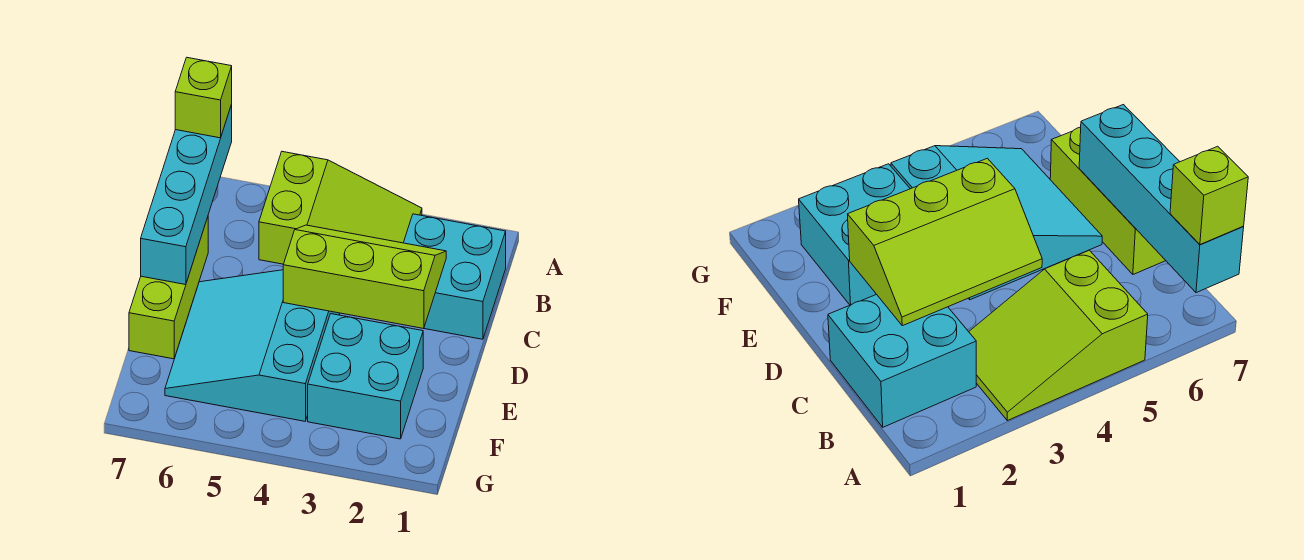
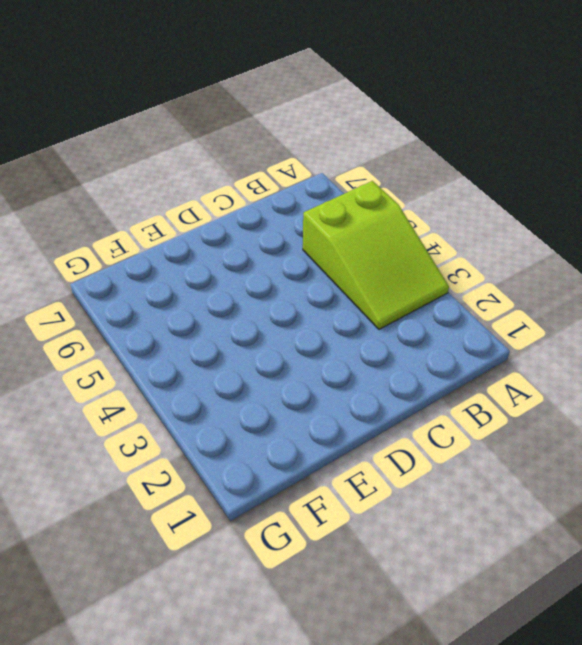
none -> cyan 2x2 brick [404,214,506,339]
none -> lime 1x3 brick [129,217,208,359]

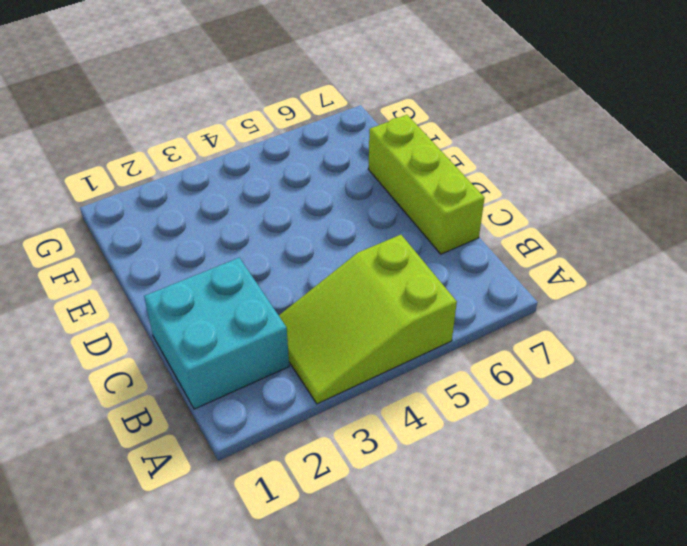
none -> cyan 3x3 slope [165,270,340,421]
none -> cyan 2x2 brick [308,314,423,439]

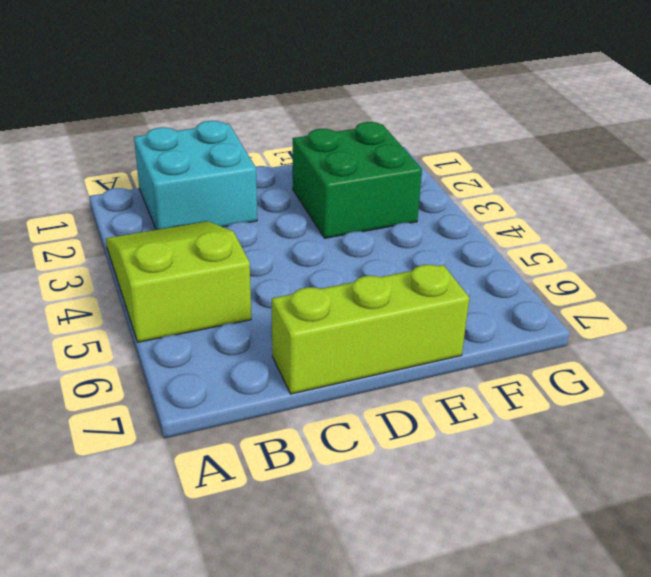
green 2x2 brick [293,122,422,238] -> cyan 2x2 brick [308,314,423,439]
none -> cyan 3x3 slope [165,270,340,421]
none -> cyan 1x4 brick [141,105,232,285]

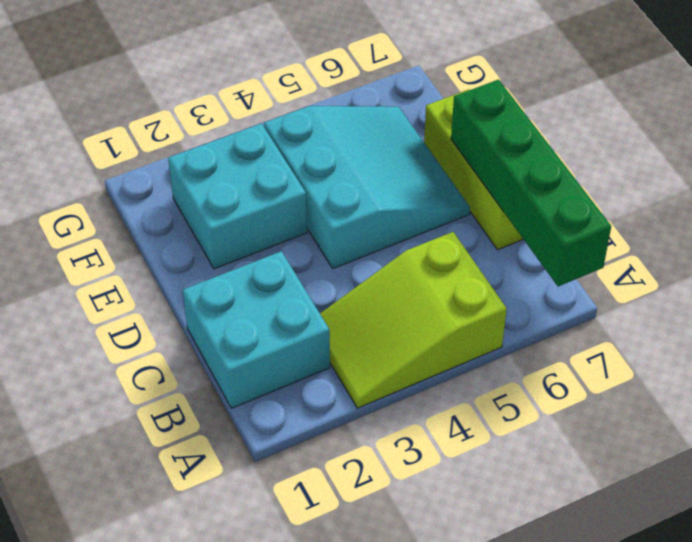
green 1x4 brick [451,80,611,286] -> cyan 1x4 brick [141,105,232,285]
none -> lime 2x3 slope [283,225,446,329]
none -> lime 1x1 brick [175,57,232,138]

